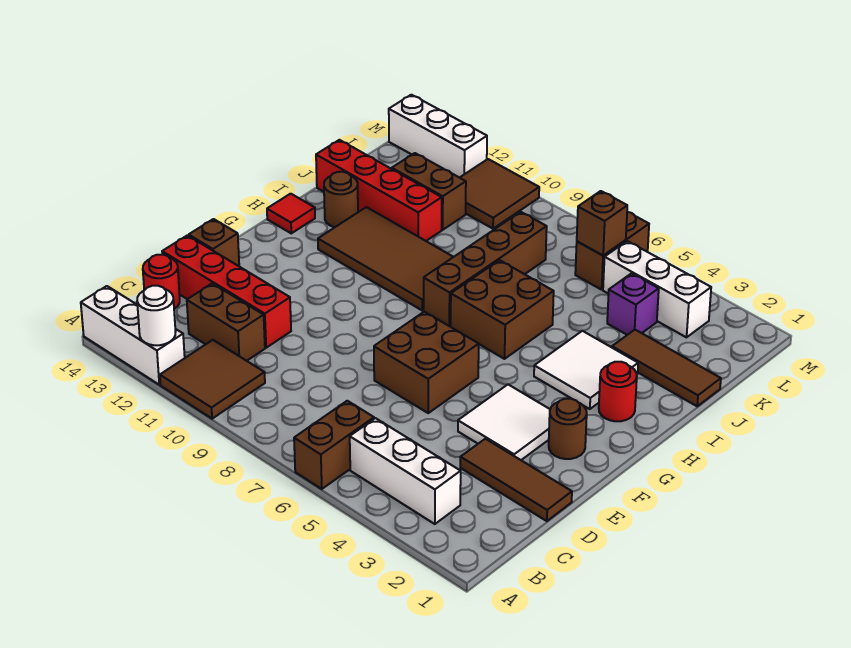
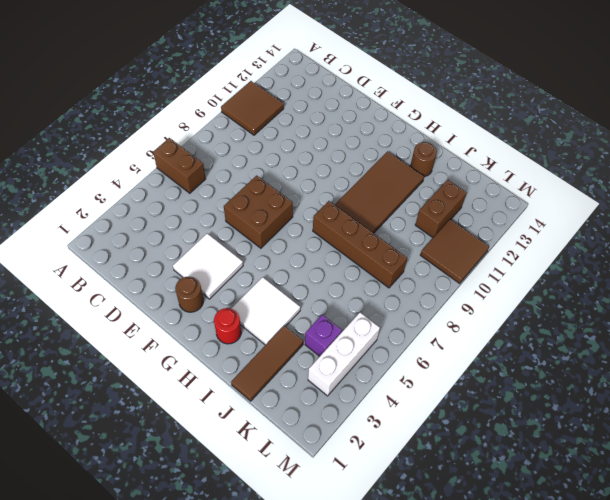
none -> white 1x3 brick [81,286,185,385]
none -> white 1x3 brick [350,418,461,524]
none -> brown 1x2 brick [187,283,265,361]

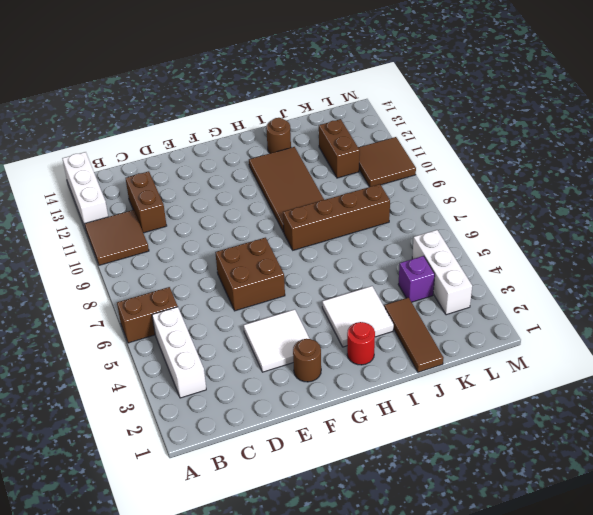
none -> red 1x1 round brick [143,254,180,309]
none -> brown 1x3 tile [460,439,572,521]
none -> red 1x4 brick [162,235,291,348]

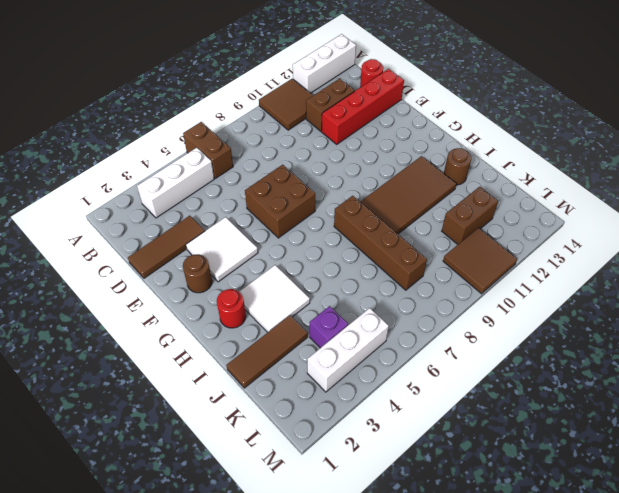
none -> brown 1x1 brick [189,219,239,266]
none -> brown 2x2 brick [451,260,554,359]
none -> red 1x1 tile [267,194,315,233]

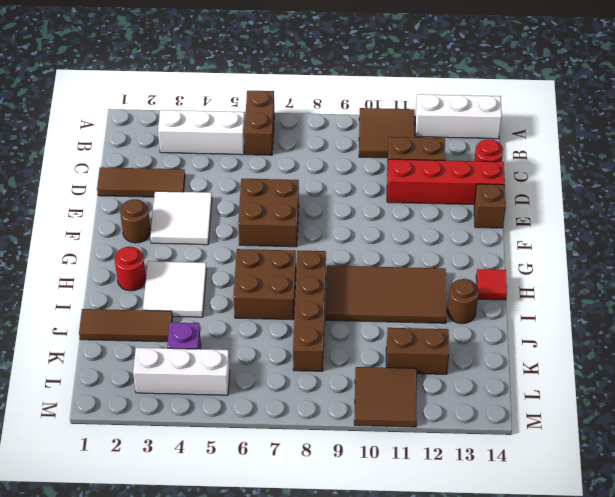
none -> red 1x4 brick [316,140,442,241]
none -> brown 1x2 brick [575,212,649,290]
none -> white 1x3 brick [389,95,487,178]

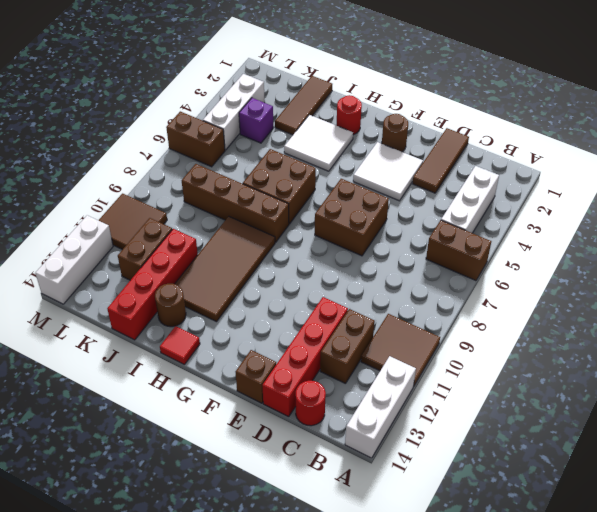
none -> white 1x1 round brick [137,286,176,345]
none -> brown 1x1 brick [577,191,627,255]

